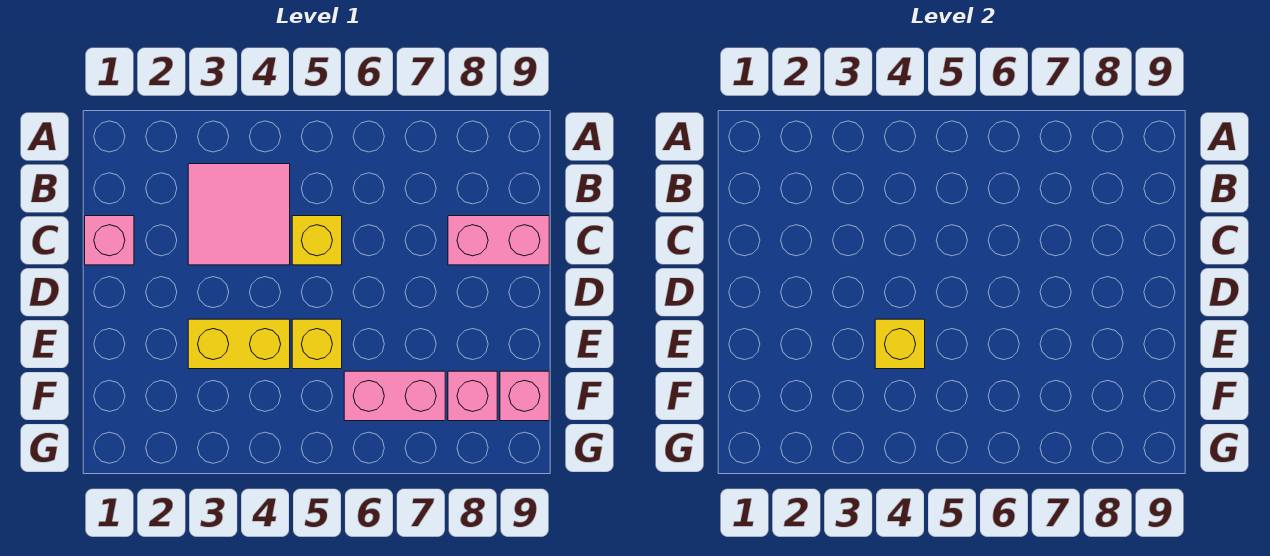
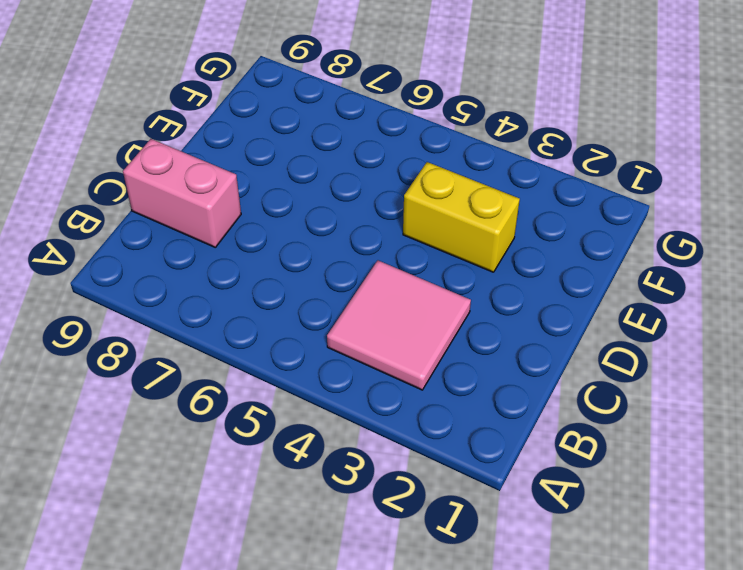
none -> pink 1x1 brick [85,216,134,265]
none -> yellow 1x1 brick [292,216,342,265]

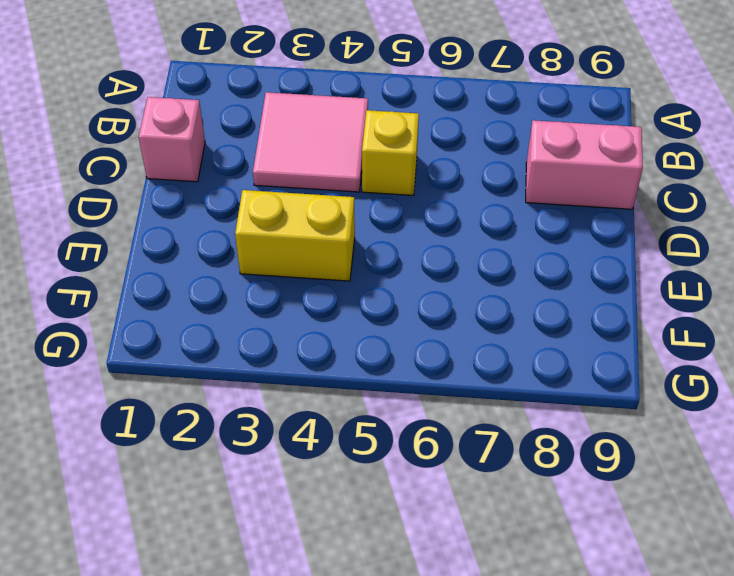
none -> yellow 1x1 brick [292,319,342,369]
none -> pink 1x2 brick [344,371,445,421]

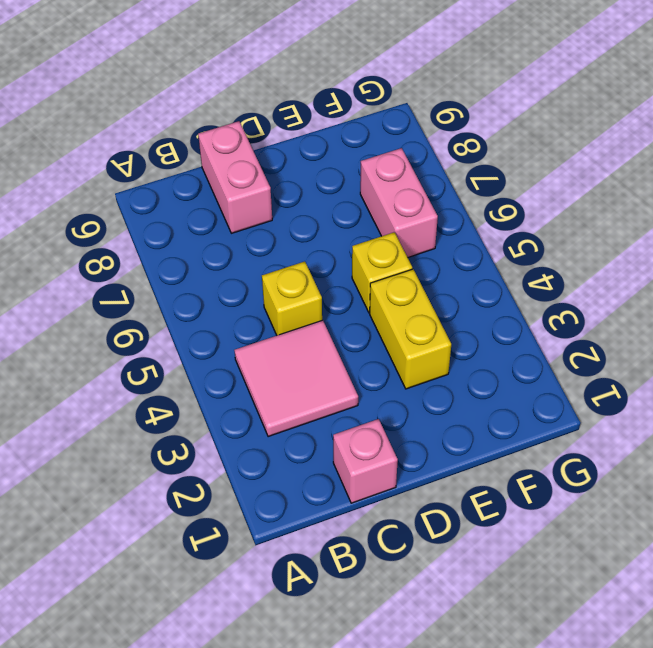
none -> pink 1x1 brick [448,371,497,421]
none -> pink 1x1 brick [500,371,549,421]

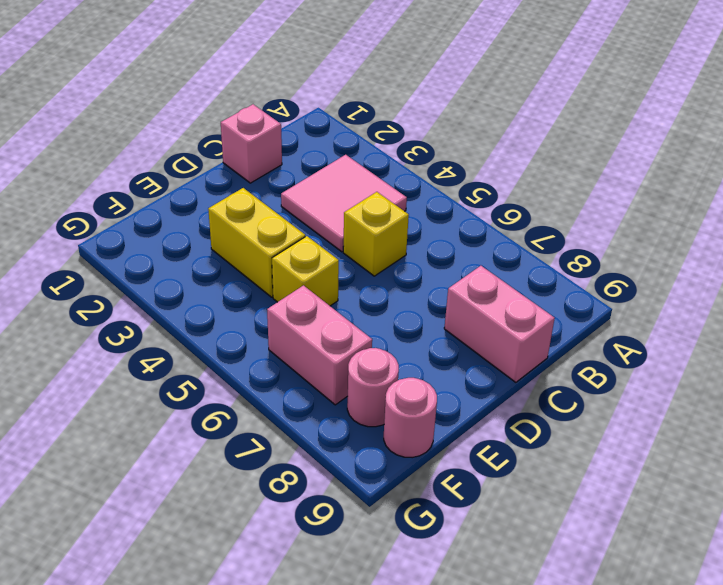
pink 1x1 round brick [347,348,399,427] -> pink 1x1 brick [448,371,497,421]
pink 1x1 round brick [384,378,437,458] -> pink 1x1 brick [500,371,549,421]
none -> yellow 1x1 brick [875,319,925,369]

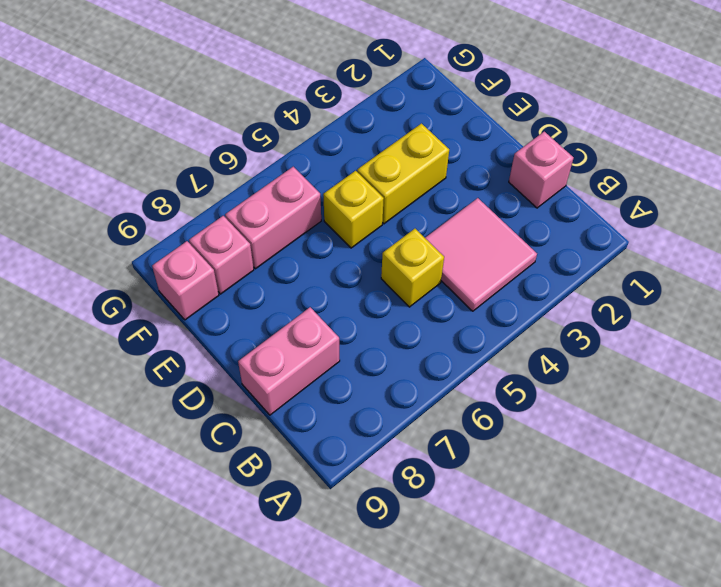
none -> yellow 1x1 brick [875,319,925,369]

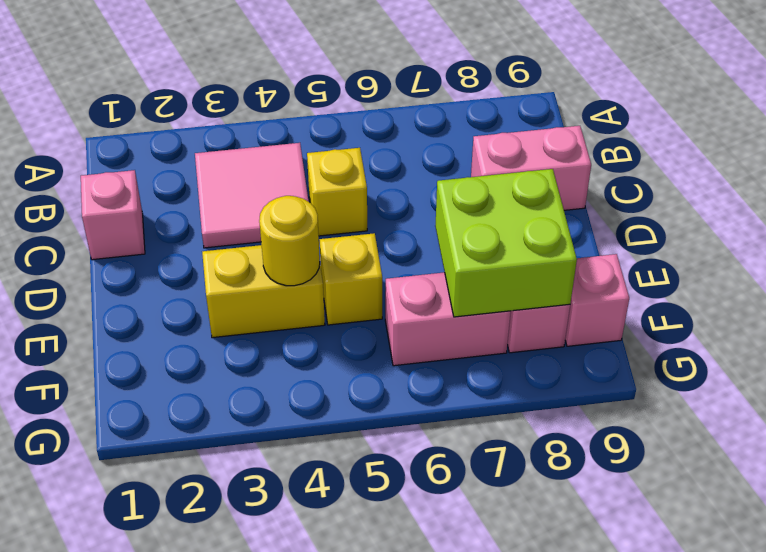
yellow 1x1 round brick [259,196,320,286] -> yellow 1x1 brick [875,319,925,369]
lime 2x2 brick [435,169,577,317] -> none

